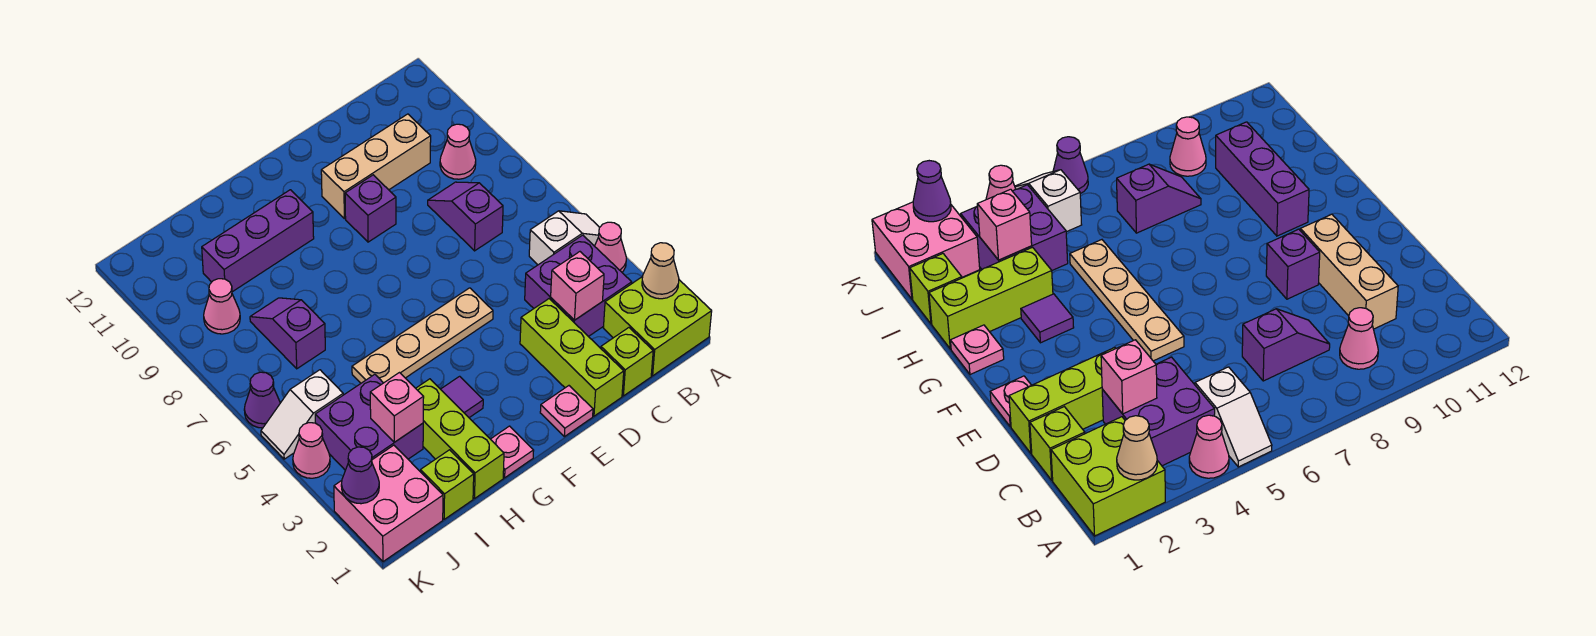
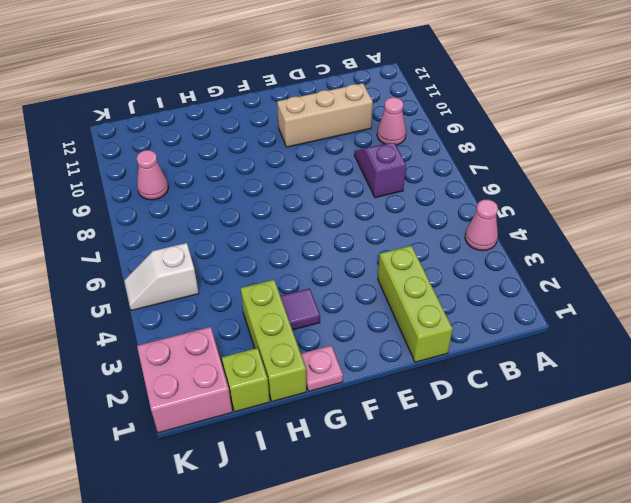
none -> lime 2x2 brick [603,277,712,376]
none -> white 1x2 slope [529,211,600,265]
none -> purple 2x2 brick [525,235,632,337]

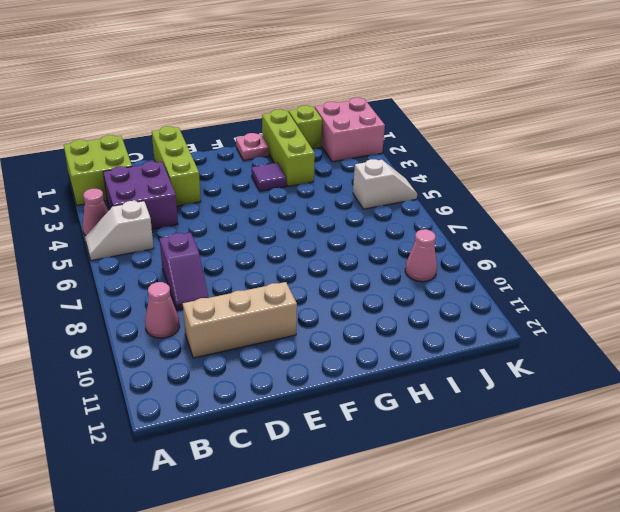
none -> lime 1x1 brick [601,328,653,396]
none -> pink 1x1 plate [540,386,593,437]
none -> tan 1x4 plate [352,288,493,383]

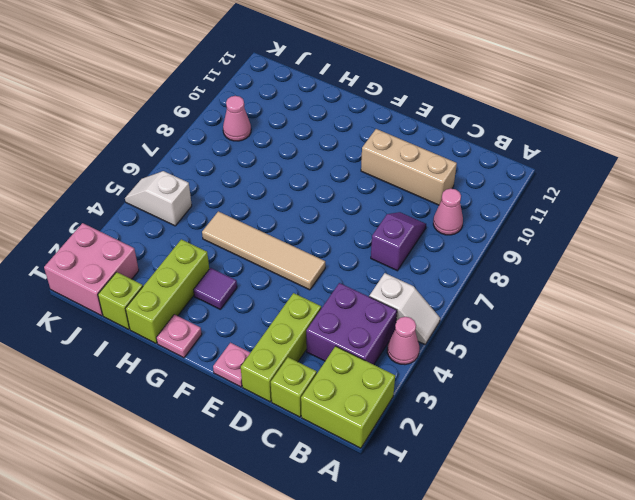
tan 1x4 tile [202,211,325,290] -> tan 1x4 plate [352,288,493,383]
none -> purple 1x1 brick [345,175,396,242]
none -> purple 1x3 brick [202,190,314,292]
none -> purple 2x2 brick [315,374,423,470]

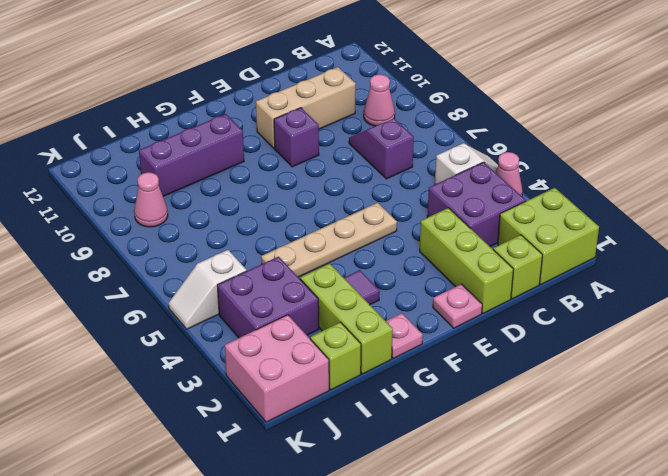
none -> purple 1x2 slope [250,298,325,369]
none -> pink 1x1 cone [293,423,330,478]
none -> purple 1x1 cone [244,372,280,428]

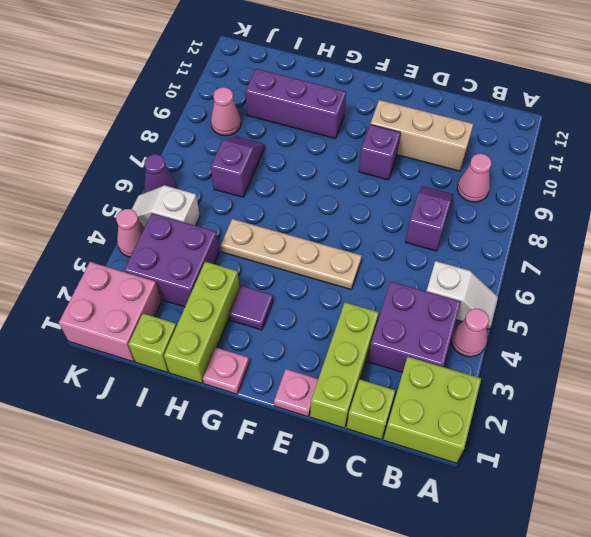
none -> tan 1x1 cone [642,243,679,299]
none -> pink 1x1 brick [551,252,604,320]
none -> pink 1x1 brick [370,373,424,442]

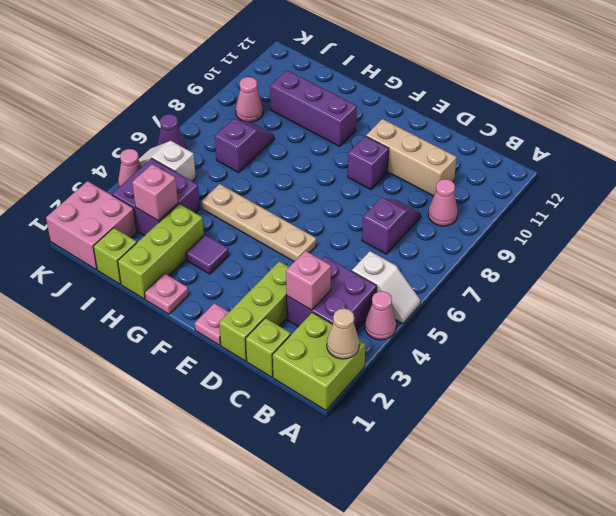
none -> purple 1x1 cone [341,447,379,504]

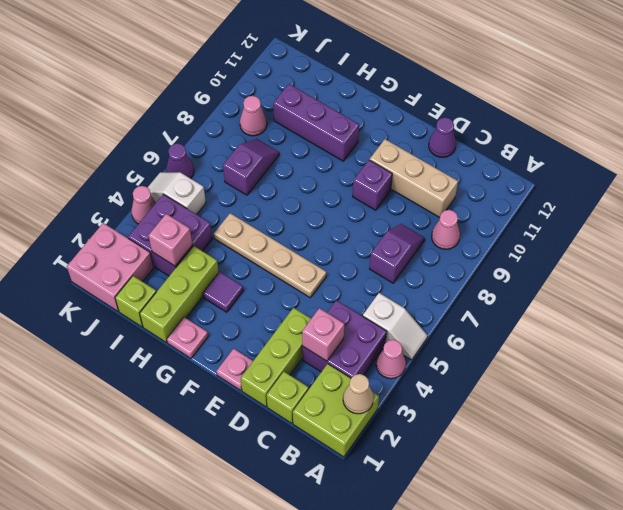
purple 1x1 cone [429,118,456,157] -> purple 1x1 cone moved to [341,447,379,504]

